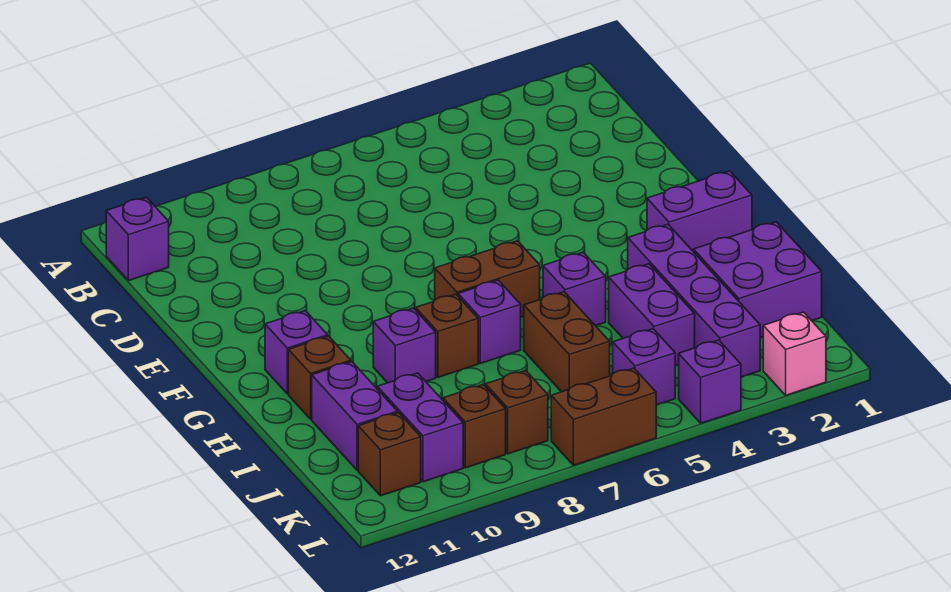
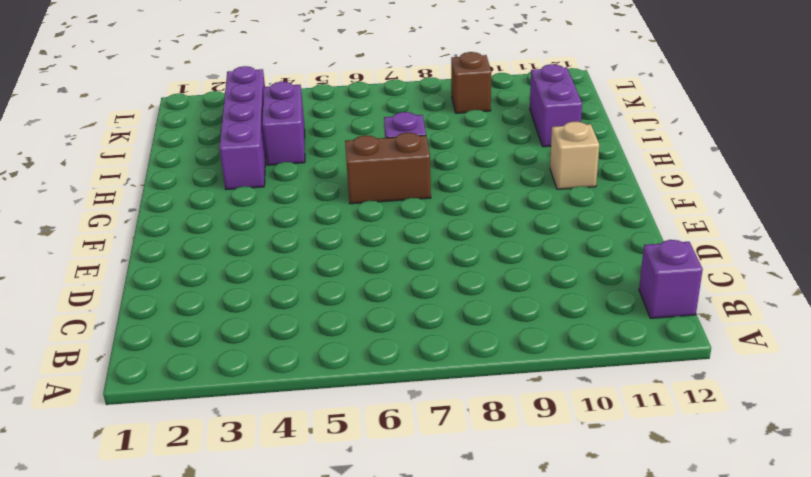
tan 1x1 brick [550,122,599,189] -> purple 1x1 brick [265,311,328,394]
none -> purple 1x2 brick [647,171,752,252]
none -> purple 1x1 brick [543,252,606,326]
none -> brown 1x1 brick [416,294,478,377]

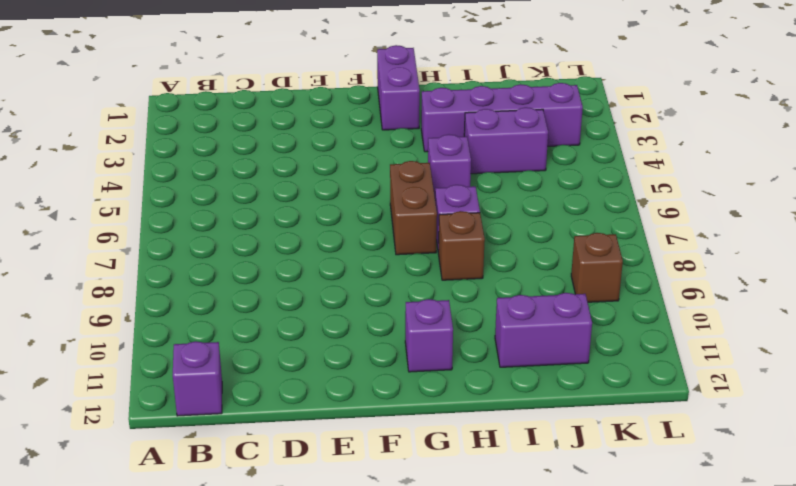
none -> purple 1x1 brick [373,308,436,383]
none -> brown 1x1 brick [288,336,351,419]
none -> purple 2x2 brick [694,222,822,338]

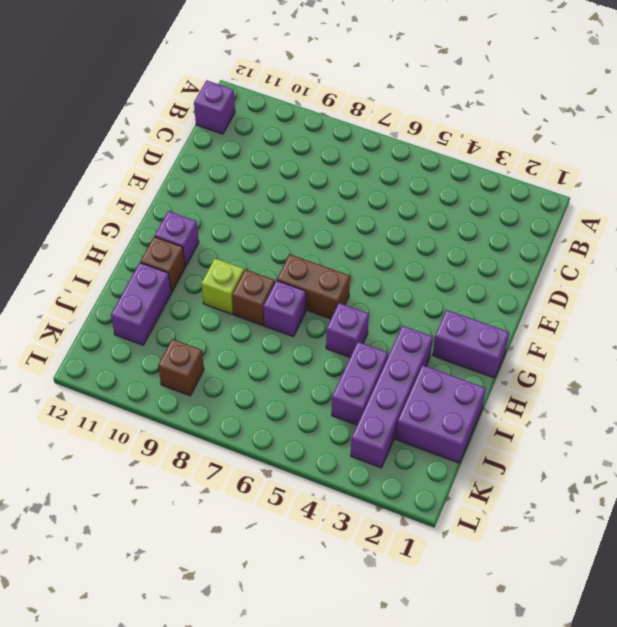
lime 1x1 brick [202,259,244,314] -> purple 1x1 brick [373,308,436,383]
none -> brown 1x2 brick [524,292,610,392]
none -> purple 1x2 brick [377,373,463,482]
none -> purple 1x1 brick [613,329,675,405]

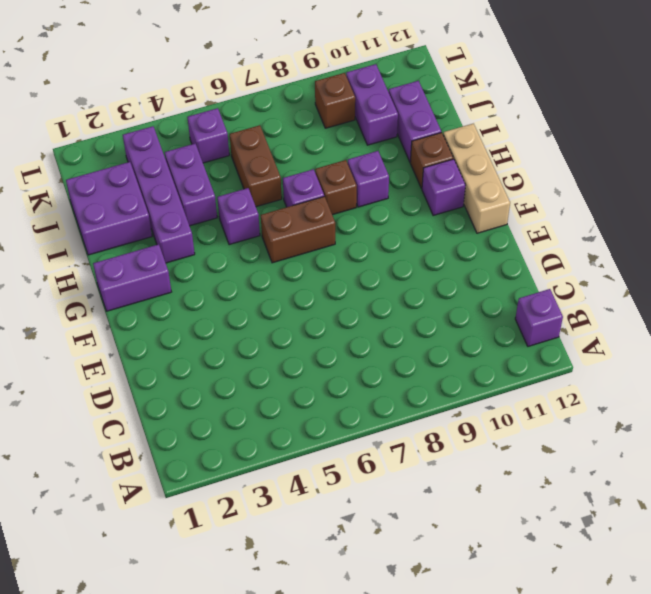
tan 1x3 brick [443,124,510,233] -> none
none -> brown 1x1 brick [486,371,548,454]
none -> brown 1x1 brick [358,413,421,496]
none -> pink 1x1 brick [763,312,826,395]

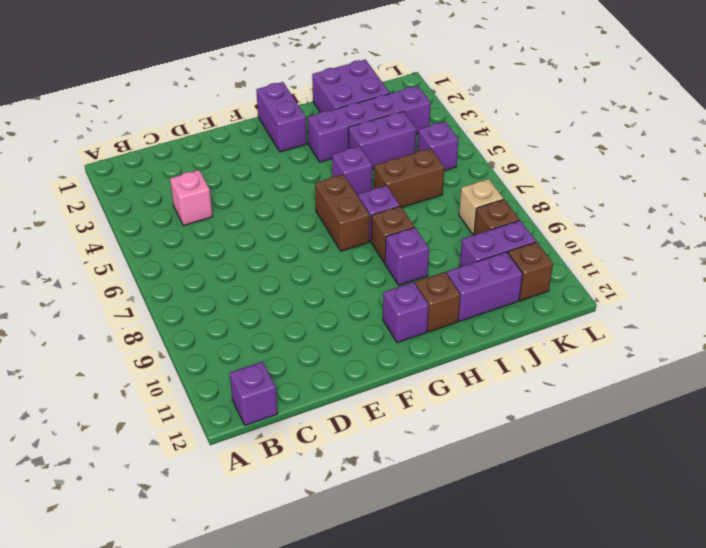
pink 1x1 brick [170,170,212,225] -> pink 1x1 brick moved to [763,312,826,395]
tan 1x1 brick [459,179,504,235] -> brown 1x1 brick [486,371,548,454]
none -> purple 1x1 brick [679,340,741,423]
none -> brown 1x2 brick [551,368,656,465]

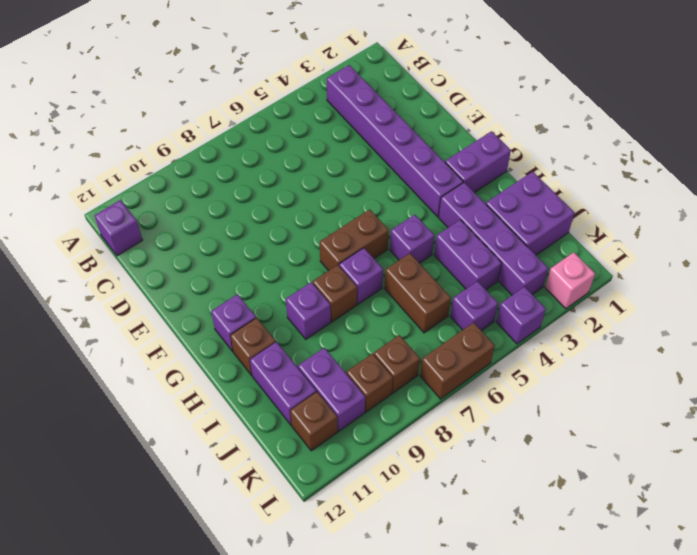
purple 1x6 brick [327,65,463,217] -> none

